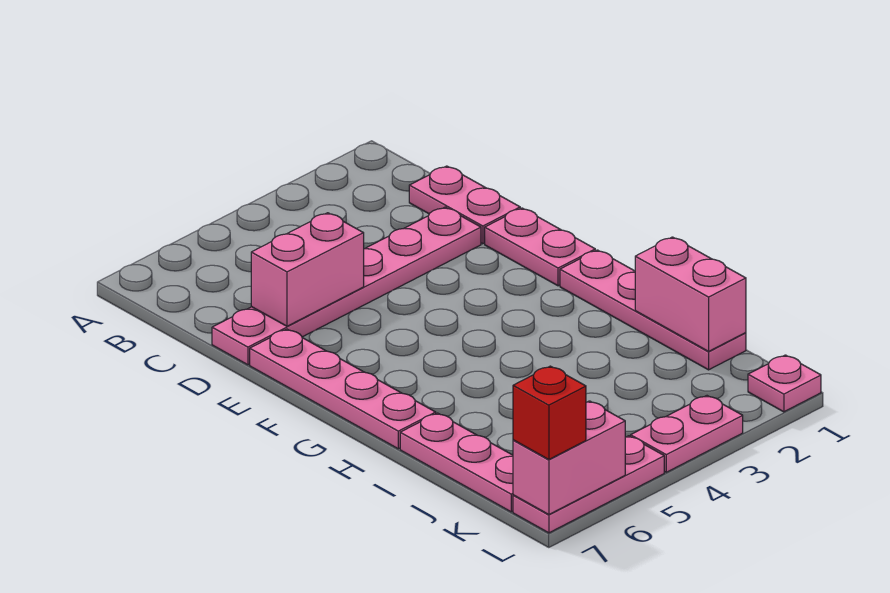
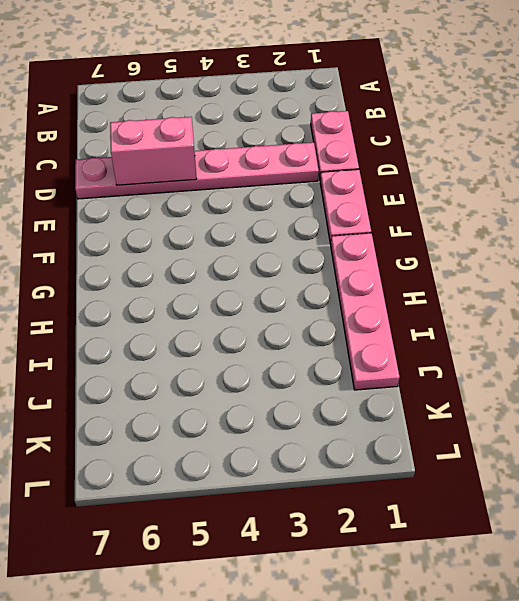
none -> pink 1x4 plate [250,329,436,449]
none -> pink 1x3 plate [400,413,513,512]
none -> pink 1x1 plate [748,355,821,412]

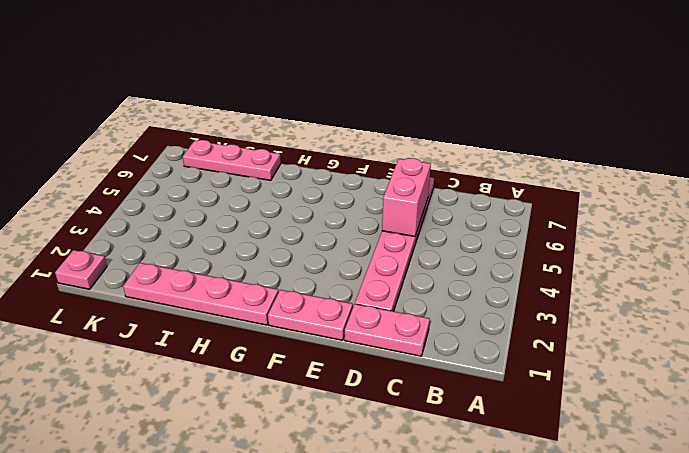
none -> pink 1x4 plate [250,329,436,449]
none -> pink 1x2 plate [631,396,743,472]
none -> pink 1x3 plate [513,436,664,533]

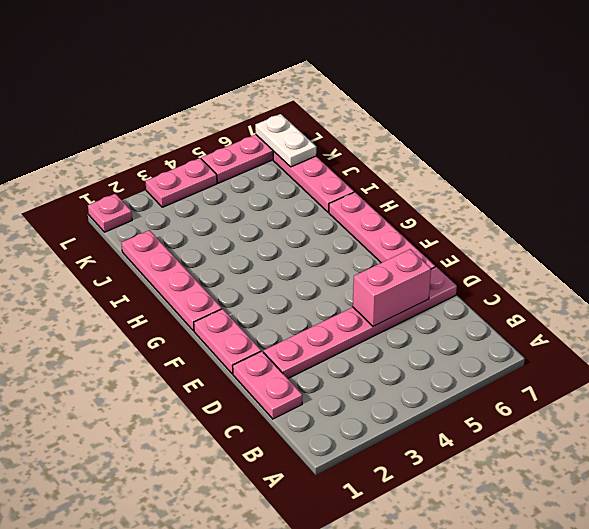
white 1x2 plate [255,114,316,167] -> pink 1x2 brick [513,401,625,515]
none -> pink 1x2 brick [635,237,746,351]
none -> red 1x1 brick [513,366,586,460]

